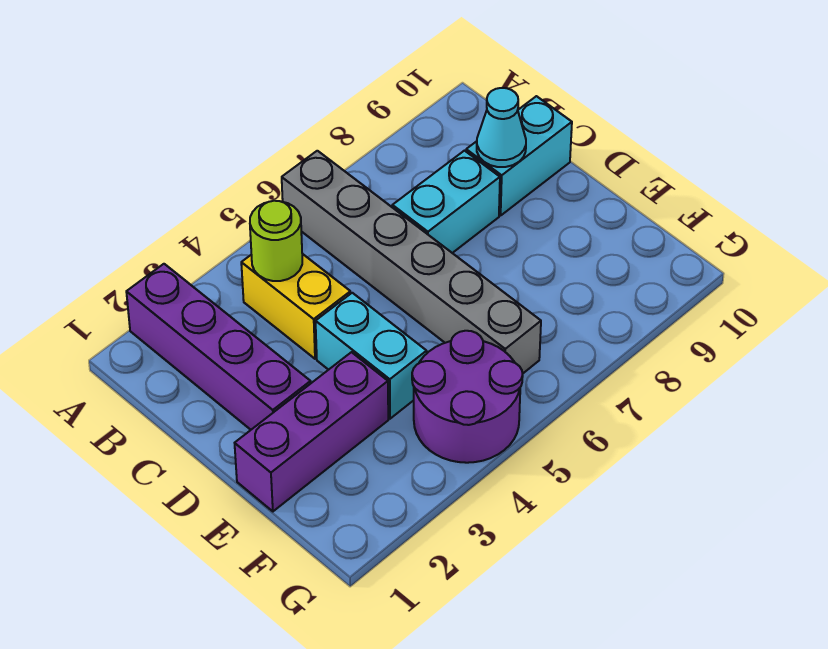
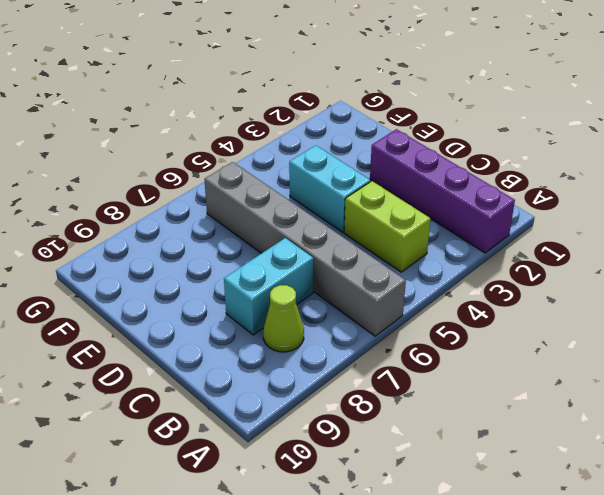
lime 1x2 brick [344,181,431,272] -> yellow 1x2 brick [241,254,351,359]
lime 1x1 cone [263,285,304,352] -> none
none -> cyan 1x2 brick [466,96,572,216]
none -> purple 1x3 brick [235,352,388,511]

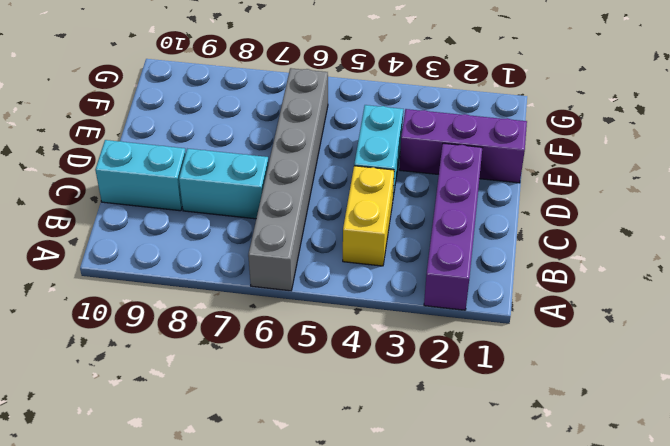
none -> purple 2x2 round brick [412,331,523,463]
none -> lime 1x1 round brick [250,201,302,281]

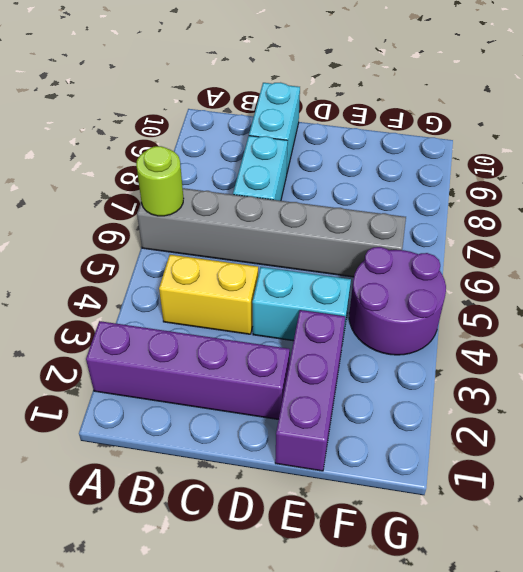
lime 1x1 round brick [136,146,184,216] -> lime 1x1 round brick moved to [250,201,302,281]
none -> cyan 1x1 cone [477,88,526,167]

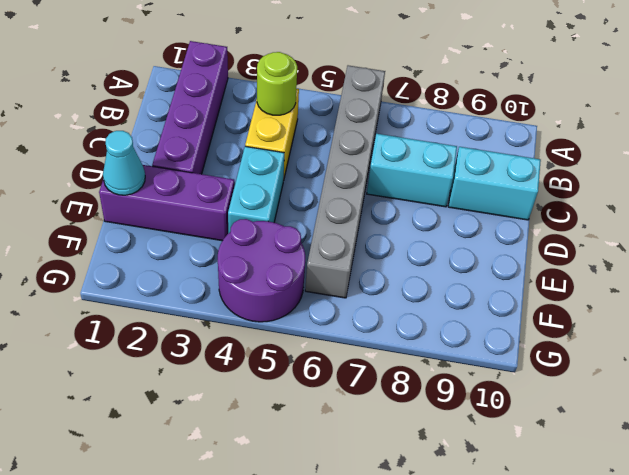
cyan 1x1 cone [103,131,145,195] -> cyan 1x1 cone moved to [477,88,526,167]

